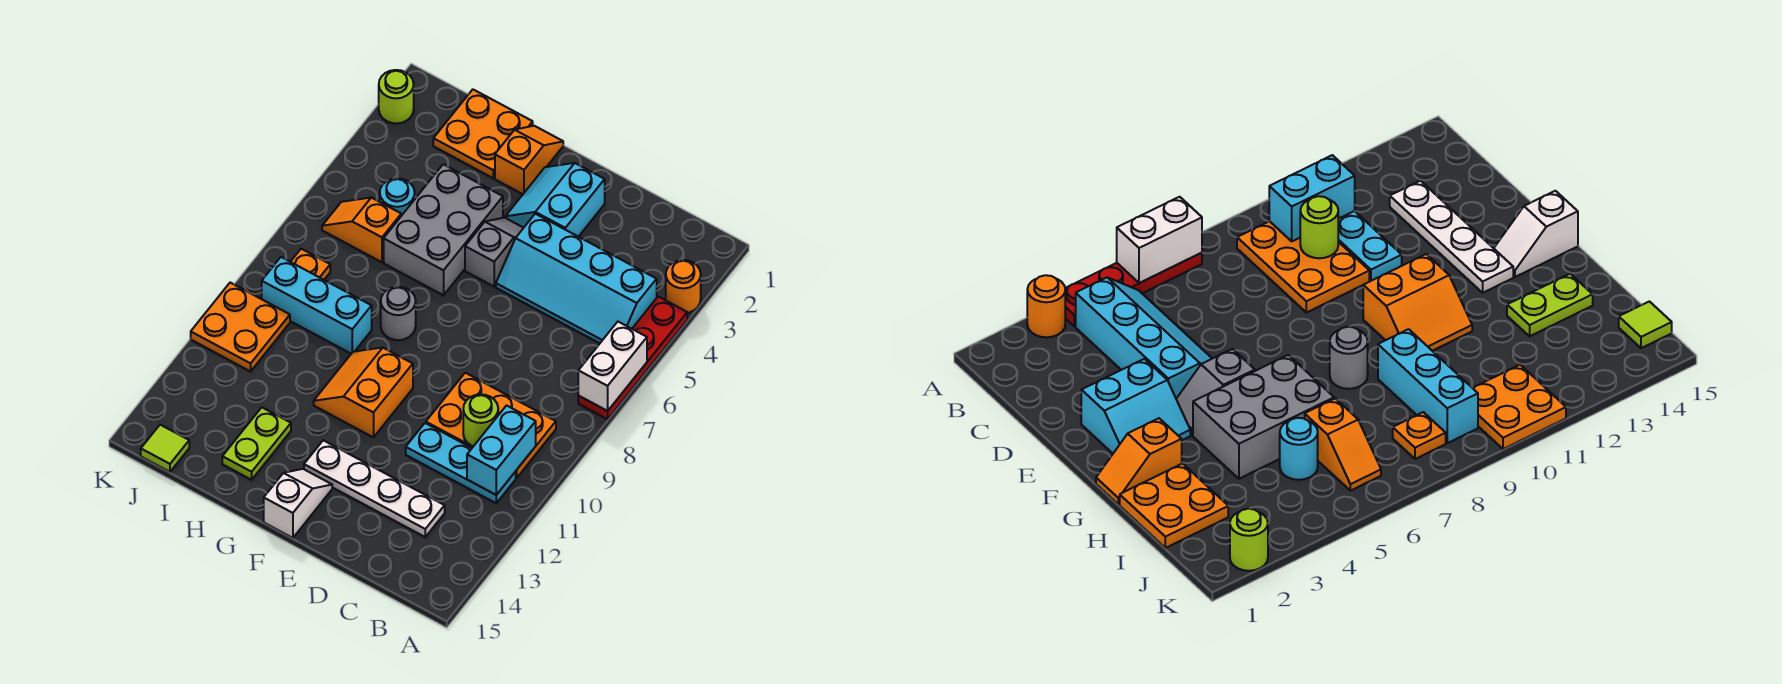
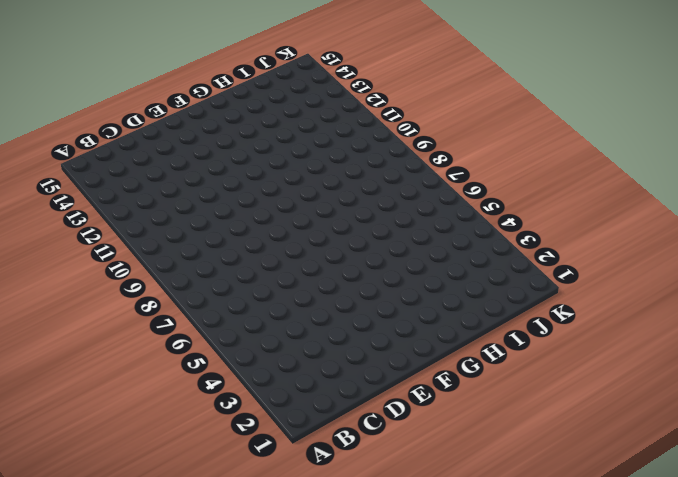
none -> orange 1x1 round brick [666,260,701,313]
none -> red 1x4 plate [578,297,687,419]
none -> cyan 2x4 slope [496,214,657,343]

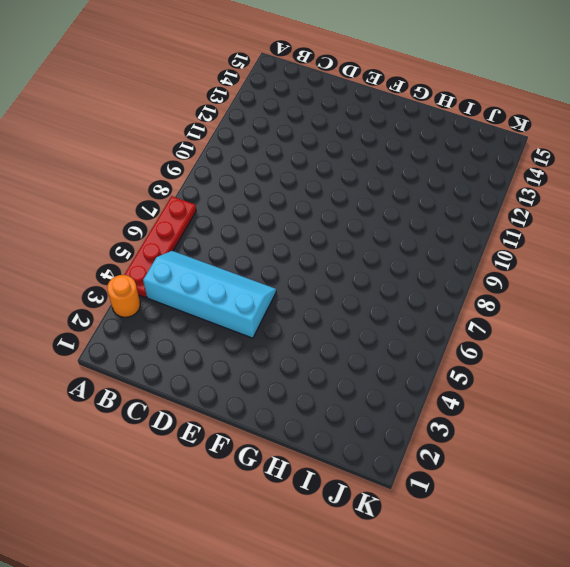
none -> orange 2x3 plate [426,373,556,478]
none -> cyan 1x3 plate [406,423,516,503]
none -> white 1x4 plate [304,440,445,537]

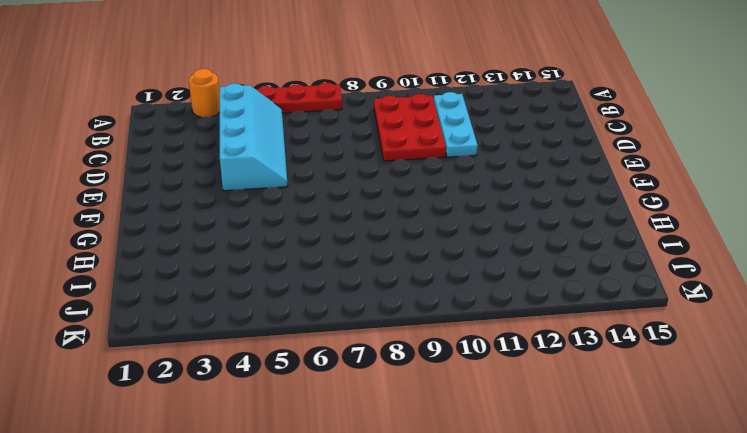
red 2x3 plate [374,94,446,161] -> orange 2x3 plate [426,373,556,478]
none -> white 1x4 plate [304,440,445,537]
none -> cyan 2x2 slope [505,163,605,237]
none -> grey 1x2 slope [465,218,523,286]

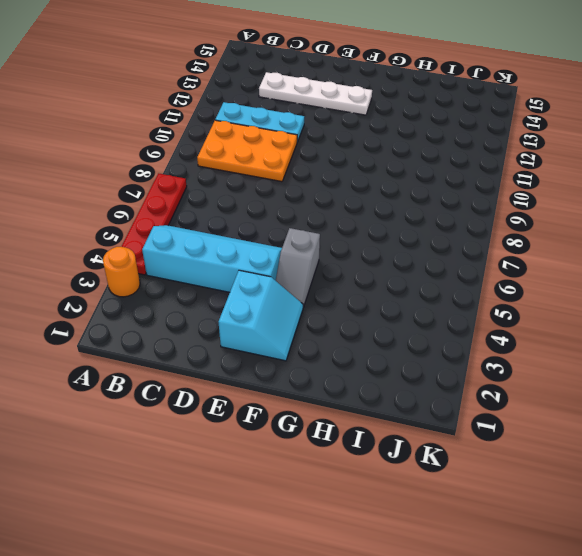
none -> orange 2x2 slope [314,348,413,437]
none -> white 1x2 slope [264,469,332,538]
none -> orange 1x2 slope [495,126,563,194]

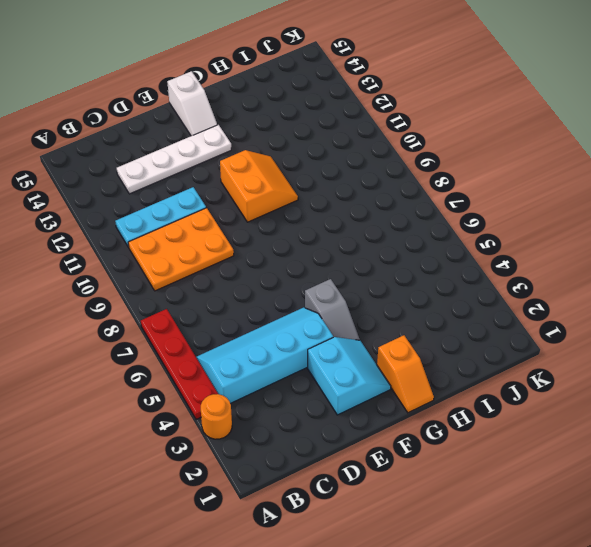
none -> grey 2x3 brick [384,164,503,295]
none -> grey 1x1 round brick [381,287,416,340]
none -> orange 2x2 plate [433,90,533,178]

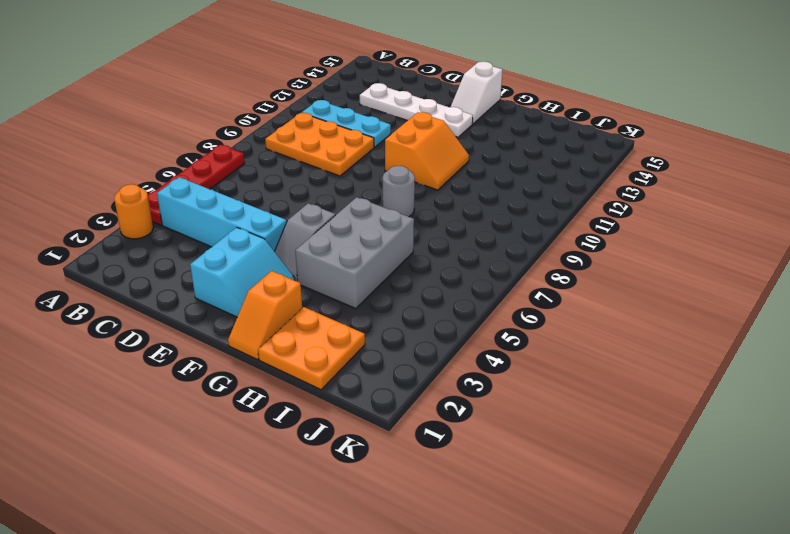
none -> cyan 1x3 brick [262,257,372,354]
none -> lime 1x2 plate [222,408,291,480]
none -> cyan 1x1 round brick [380,178,415,216]

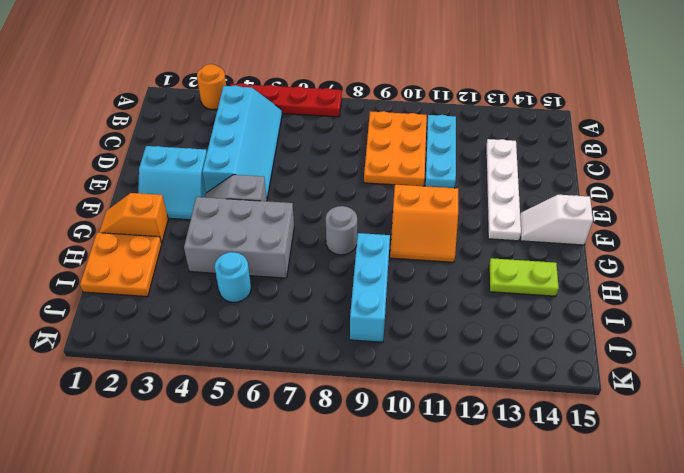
none -> orange 1x2 slope [322,198,401,262]
none -> orange 1x1 plate [291,249,330,280]
none -> orange 2x2 plate [191,283,290,371]

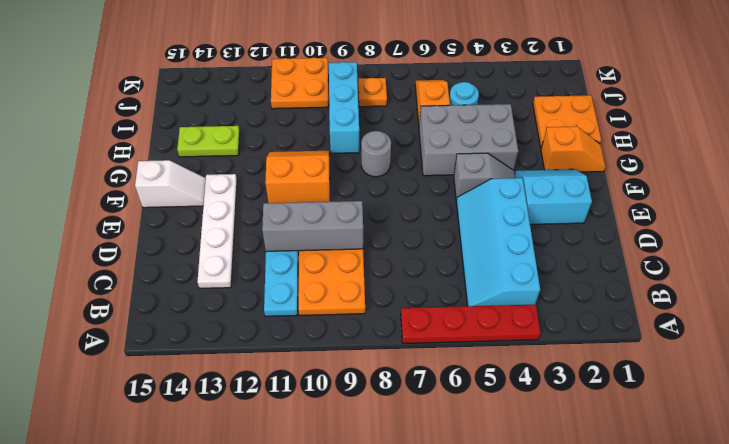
grey 1x3 brick [262,201,363,251] -> none
none -> orange 1x1 round brick [666,260,701,313]
none -> lime 1x1 tile [141,425,189,472]
none -> lime 1x1 round brick [379,70,414,124]

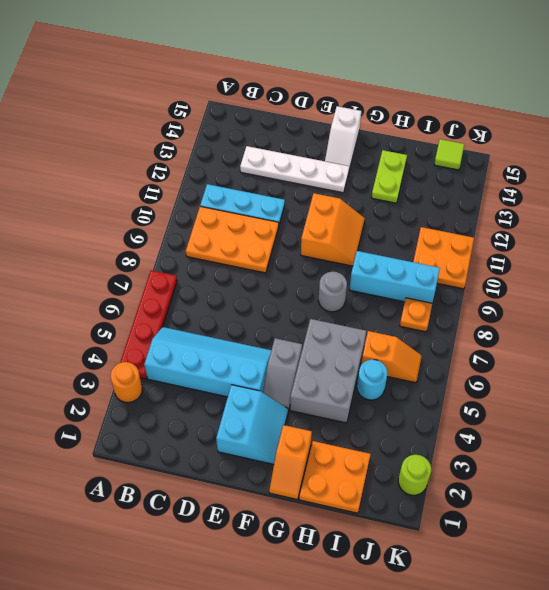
none -> white 1x2 brick [578,322,647,411]
none -> cyan 1x2 brick [467,406,536,495]
none -> lime 1x1 round brick [463,394,498,446]

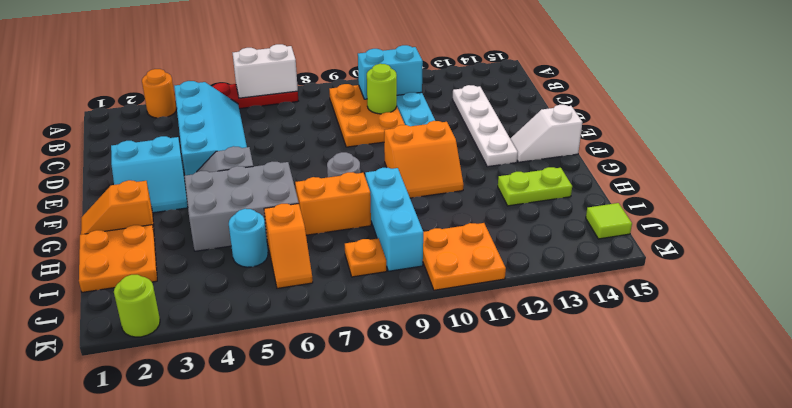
orange 1x2 brick [295,172,371,235] -> none

